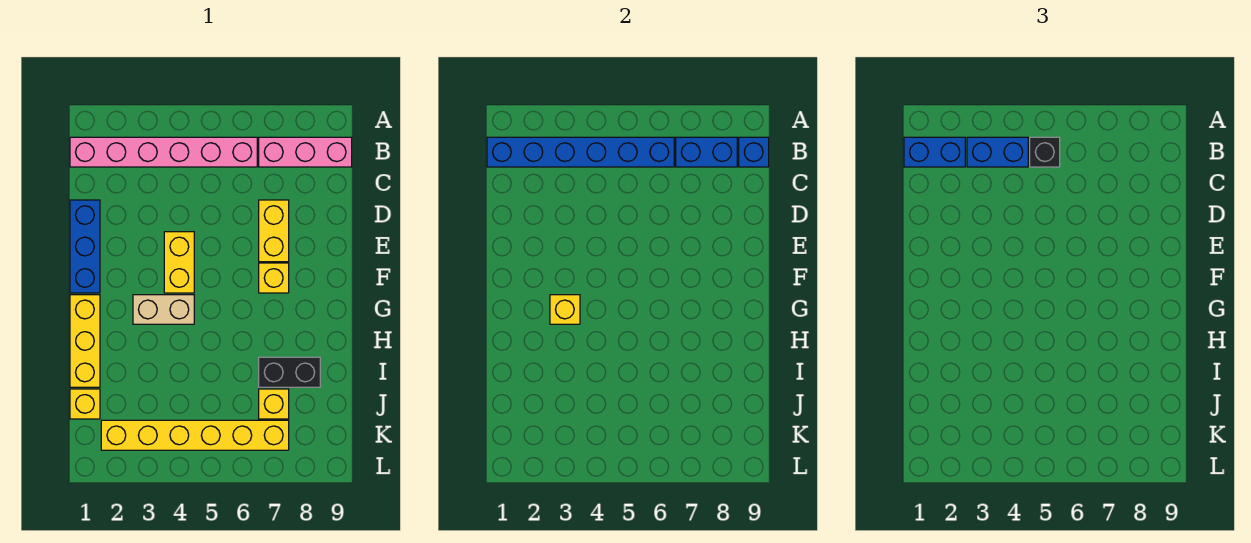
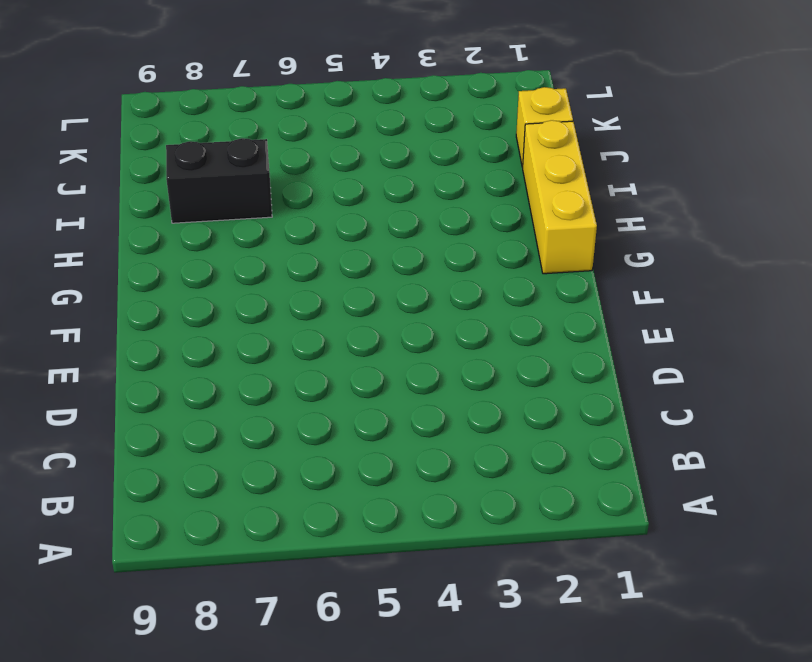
none -> pink 1x6 brick [70,137,257,167]
none -> pink 1x3 brick [259,137,352,167]
none -> blue 1x3 brick [70,200,100,293]

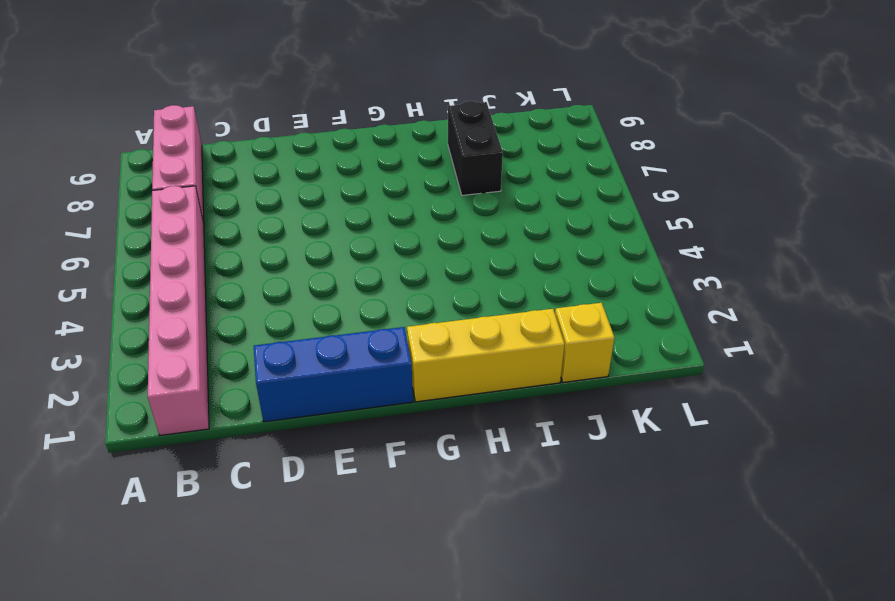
none -> yellow 1x2 brick [259,200,289,262]
none -> yellow 1x2 brick [164,232,194,293]
none -> yellow 1x1 brick [259,263,289,293]

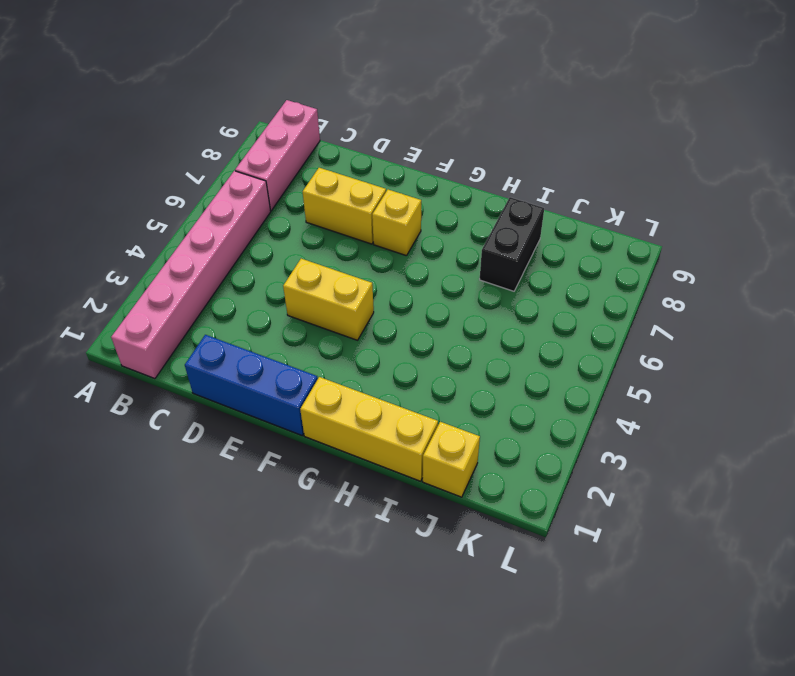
none -> tan 1x2 brick [133,295,194,324]
none -> yellow 1x1 brick [259,389,289,419]
none -> yellow 1x6 brick [101,420,289,450]

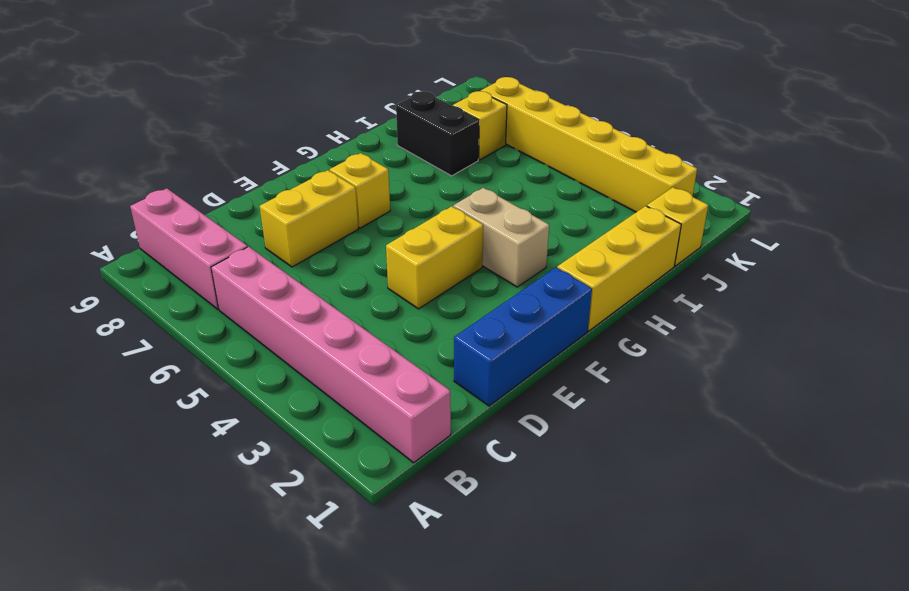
none -> blue 1x6 brick [487,137,674,167]
none -> blue 1x2 brick [676,137,737,167]
none -> blue 1x1 brick [739,137,769,167]

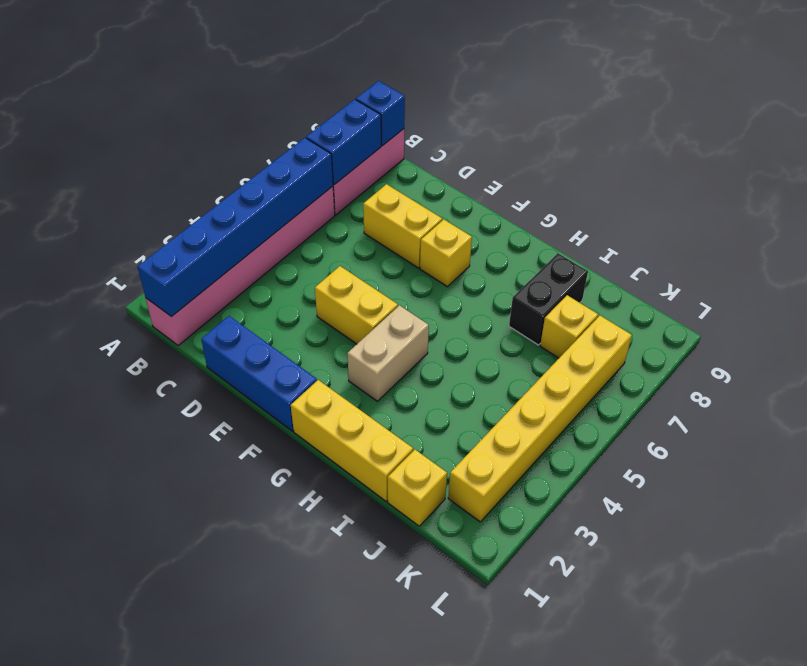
none -> yellow 1x1 brick [550,295,580,324]
none -> blue 1x2 brick [904,137,965,167]
none -> blue 1x2 brick [967,137,1028,167]

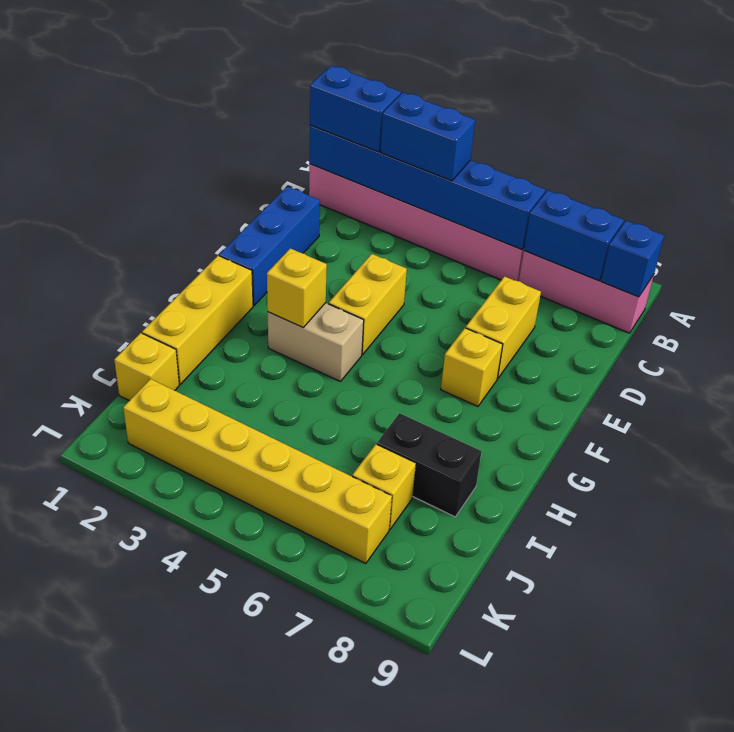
none -> black 1x1 brick [1030,137,1060,167]

